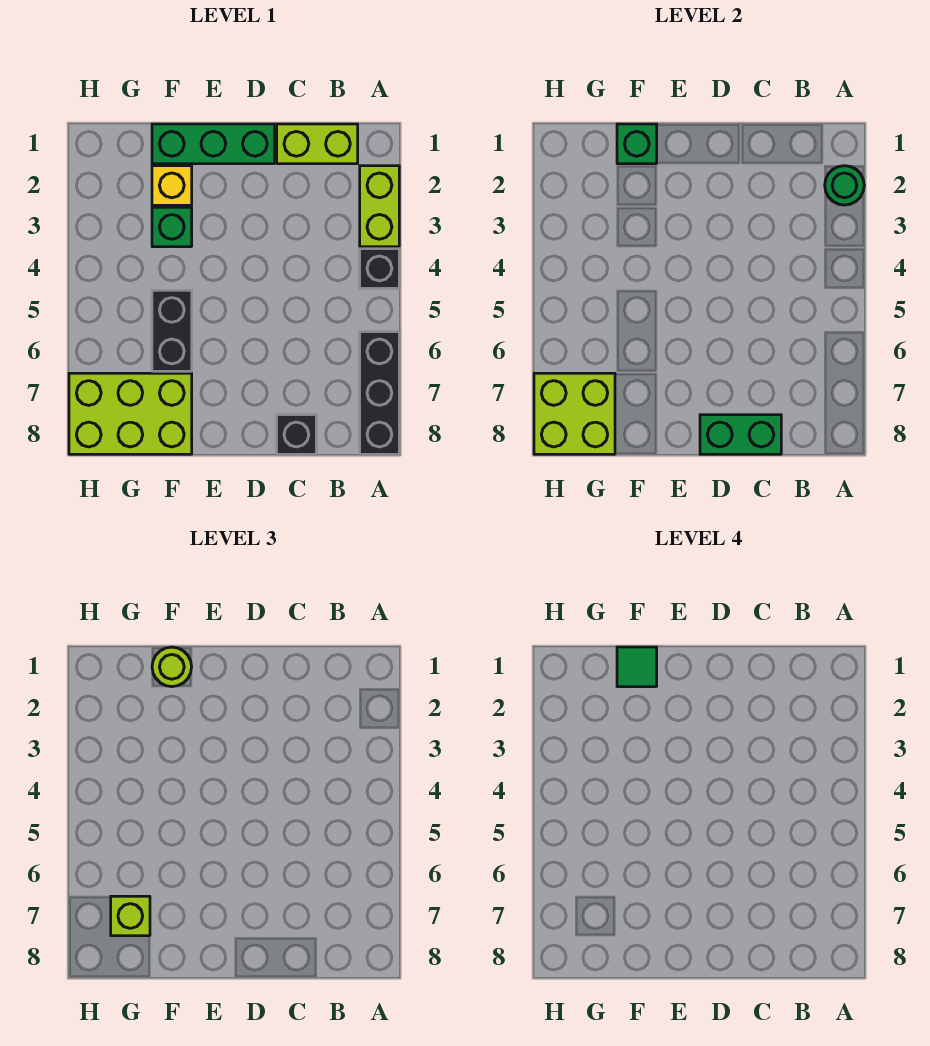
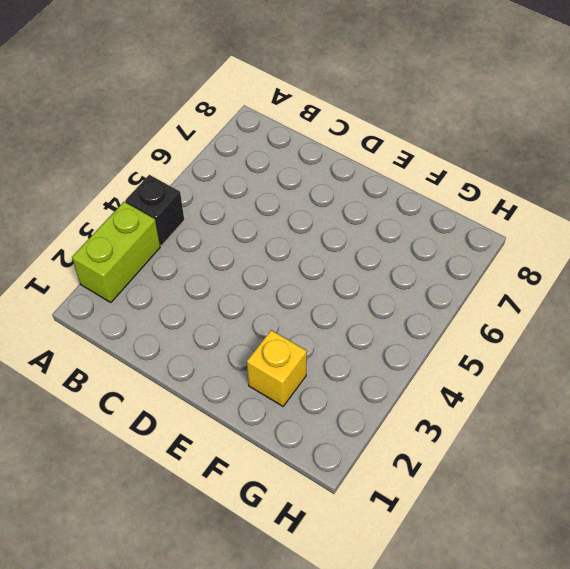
none -> black 1x3 brick [360,332,399,454]
none -> lime 1x2 brick [277,124,358,164]
none -> black 1x1 brick [277,415,316,454]

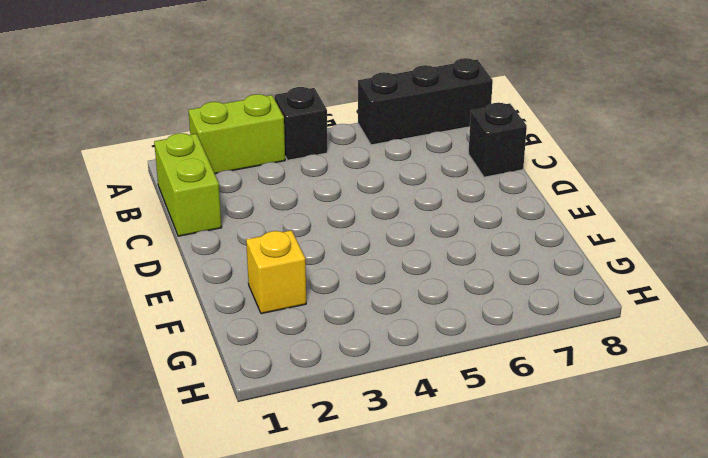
none -> green 1x3 brick [152,124,275,164]
none -> green 1x1 brick [152,207,192,247]
none -> black 1x2 brick [152,290,192,371]

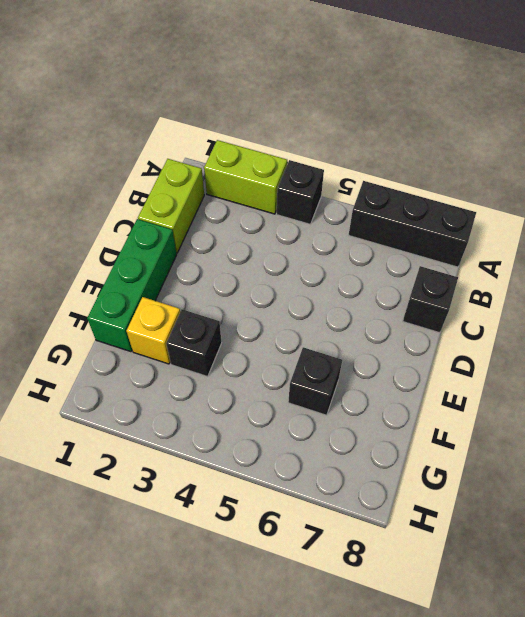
black 1x1 brick [166,309,222,377] -> green 1x1 brick [152,207,192,247]
black 1x1 brick [288,347,342,415] -> black 1x2 brick [152,290,192,371]
none -> lime 2x3 brick [69,373,192,454]
none -> green 1x1 round brick [825,166,864,205]
none -> green 1x2 brick [700,415,781,454]

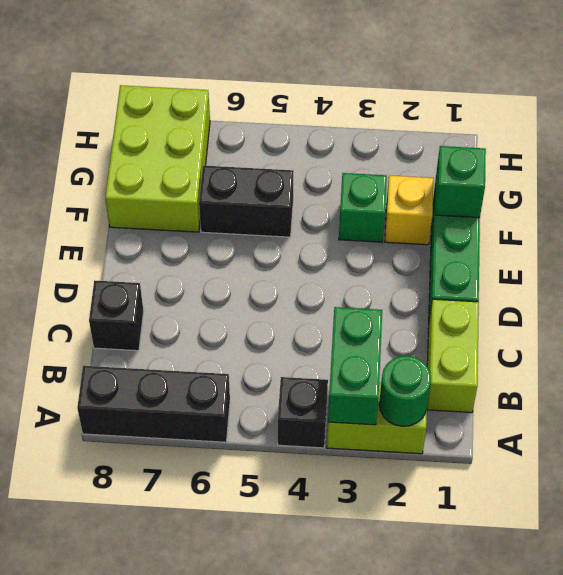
green 1x2 brick [328,307,382,425] -> green 1x2 brick moved to [700,415,781,454]
none -> lime 2x2 brick [534,373,615,454]
none -> lime 1x1 round brick [152,647,192,687]
none -> lime 1x1 brick [111,896,150,936]

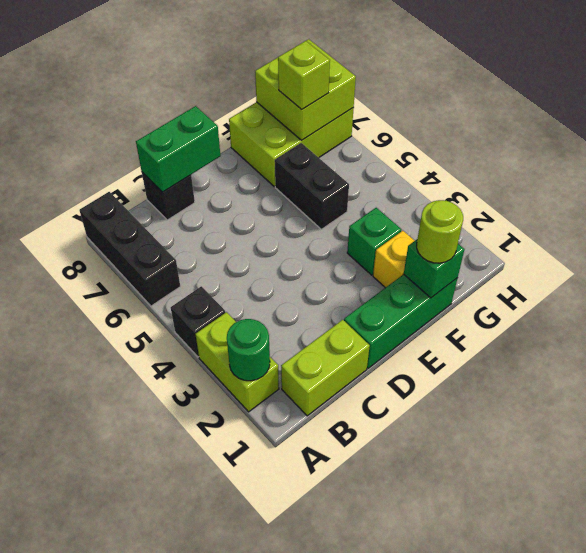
none -> green 1x1 tile [617,647,657,687]

